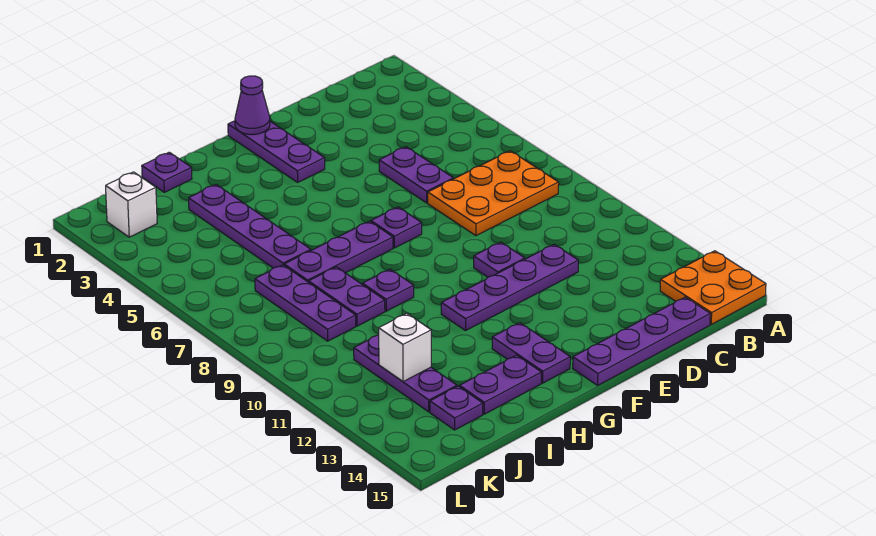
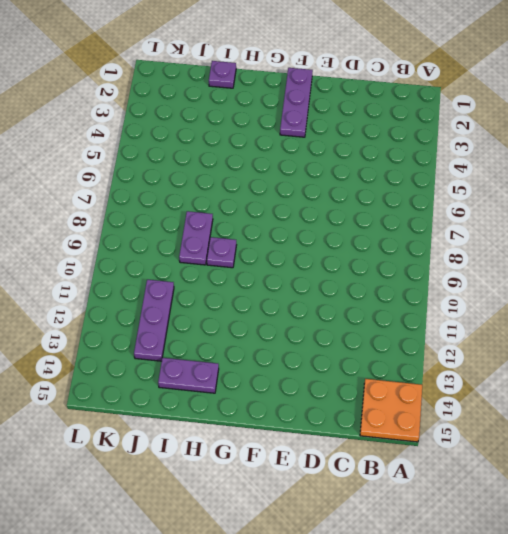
none -> orange 2x3 plate [428,151,559,236]
none -> purple 1x4 plate [573,297,710,385]
none -> purple 1x2 plate [379,147,453,203]

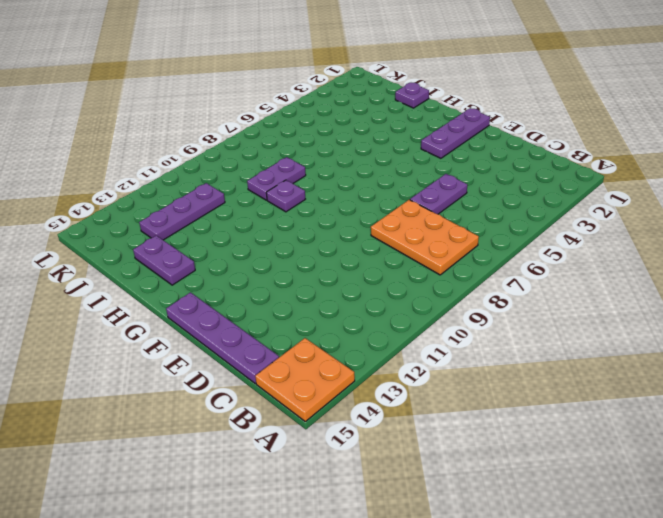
none -> purple 1x4 plate [441,244,578,331]
none -> purple 1x1 plate [474,242,525,277]
none -> purple 1x1 plate [371,207,422,248]

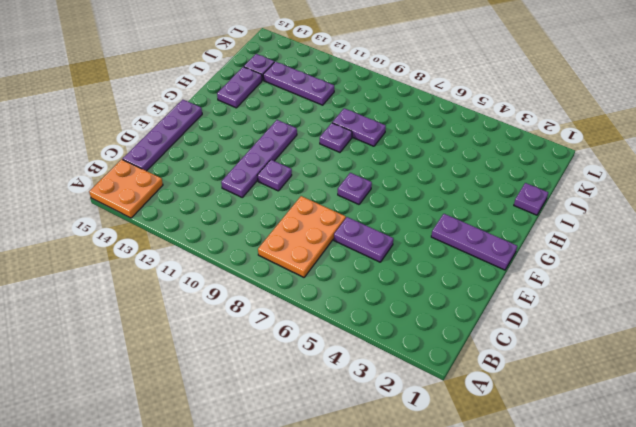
none -> purple 1x3 plate [284,221,393,282]
none -> purple 1x2 plate [492,323,570,383]
none -> purple 1x4 plate [189,185,311,268]

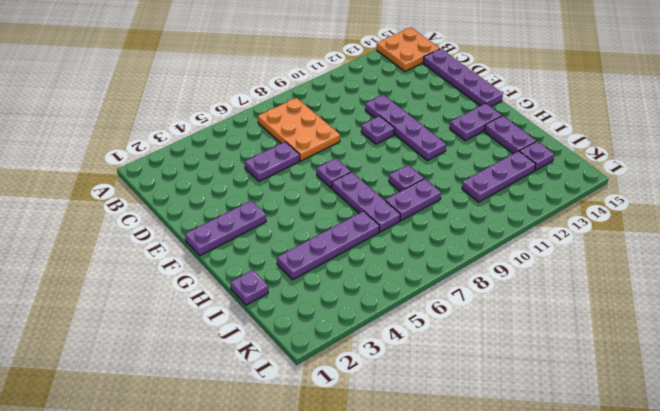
none -> purple 1x3 plate [255,265,356,341]
none -> white 1x1 brick [106,172,157,237]
none -> purple 1x1 cone [235,76,270,135]

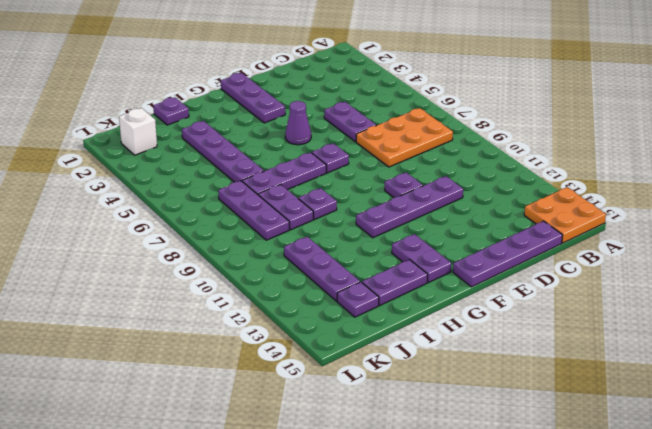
purple 1x1 cone [285,101,311,145] -> purple 1x1 cone moved to [235,76,270,135]
none -> white 1x1 brick [379,313,431,381]

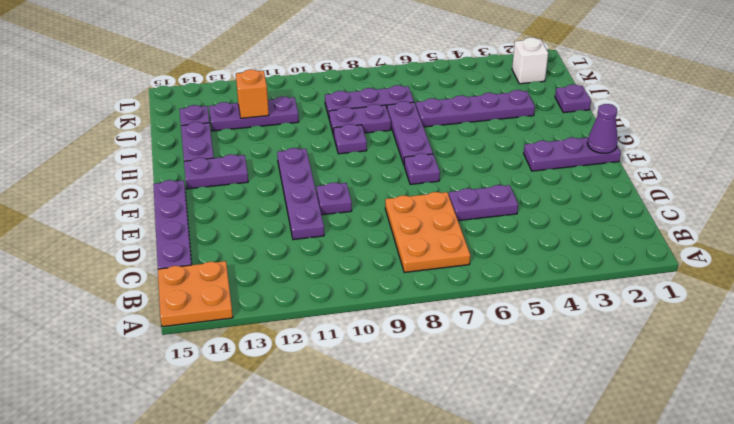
orange 1x1 brick [236,69,269,118] -> white 1x1 brick [379,313,431,381]

